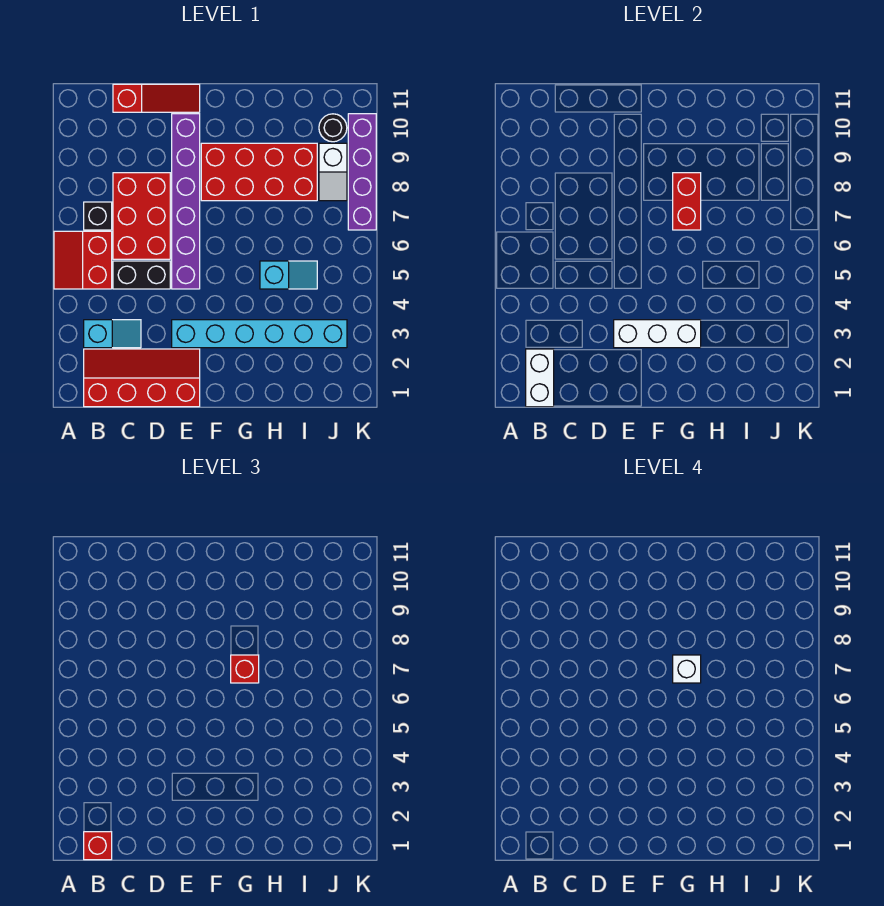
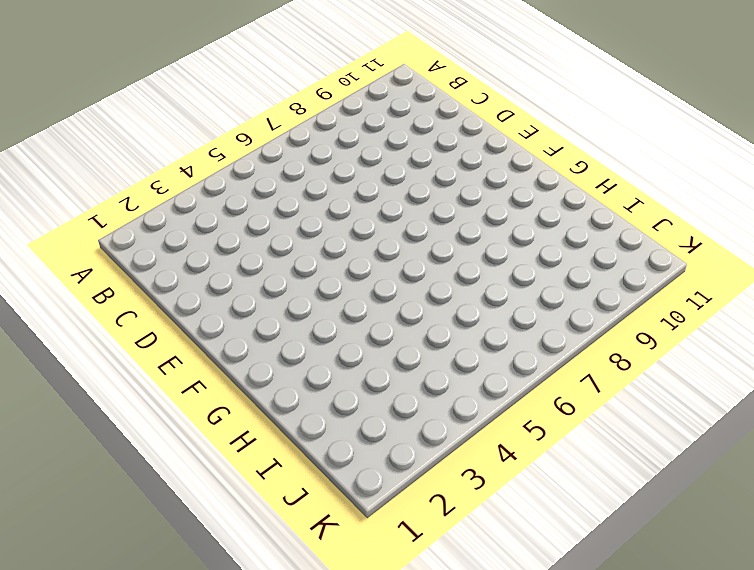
none -> red 2x2 slope [54,231,112,289]
none -> red 2x4 slope [84,349,200,407]
none -> cyan 1x2 slope [84,320,141,348]

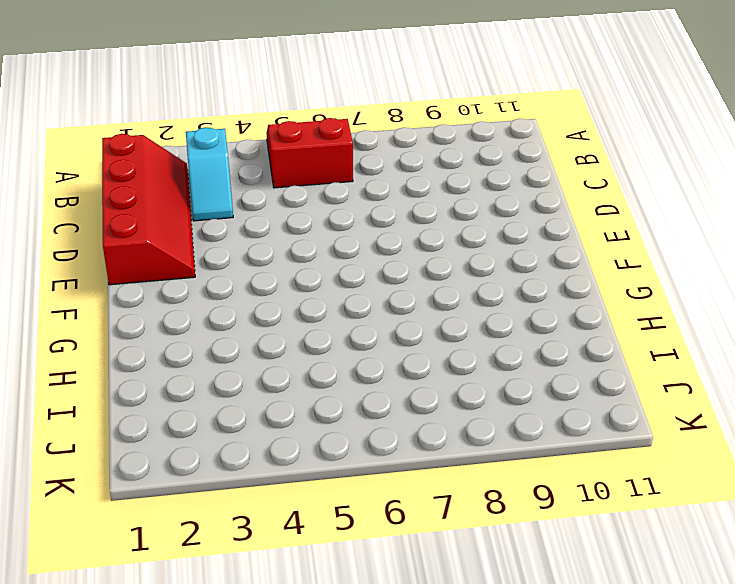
none -> black 1x1 brick [84,202,112,230]
none -> black 1x2 brick [113,261,170,289]
none -> red 2x3 brick [113,173,170,259]

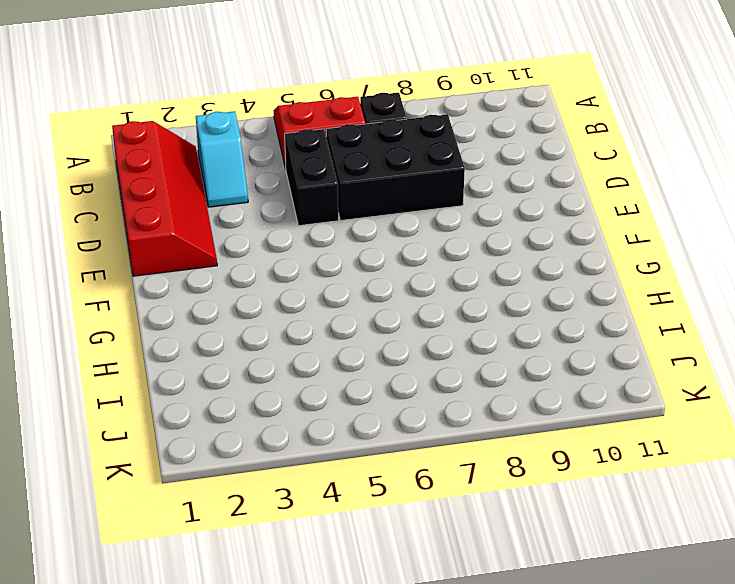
black 2x3 brick [326,114,465,220] -> red 2x3 brick [113,173,170,259]
none -> red 1x3 slope [113,84,200,112]
none -> cyan 1x6 brick [172,320,347,348]
none -> purple 1x6 brick [172,114,200,289]

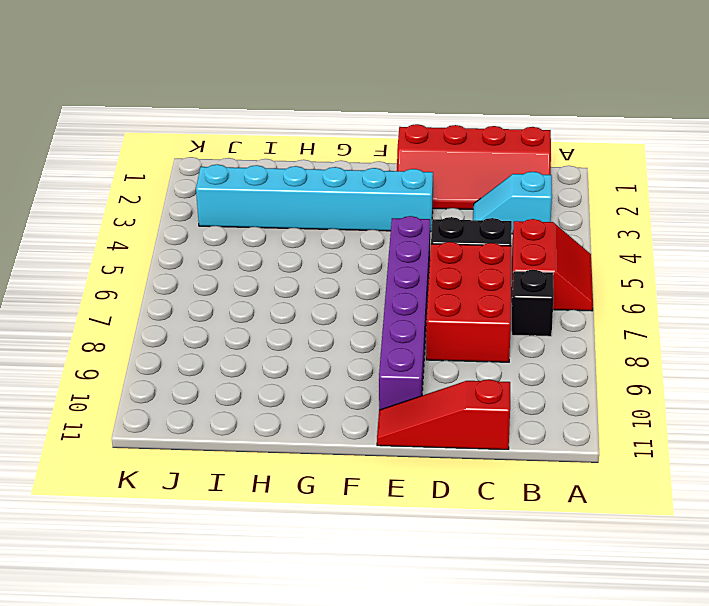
none -> red 2x4 brick [201,143,317,201]
none -> cyan 1x2 slope [260,261,317,289]
none -> white 1x2 slope [319,143,347,201]

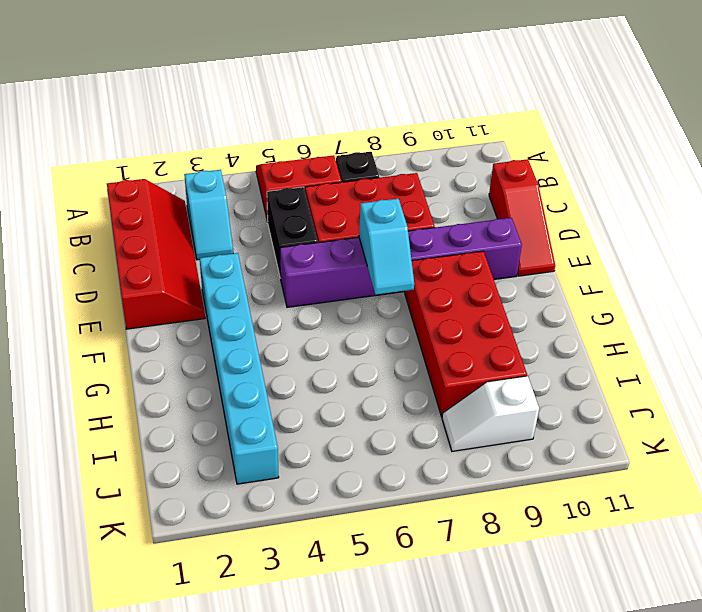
cyan 1x2 slope [359,199,414,295] -> cyan 1x2 slope moved to [260,261,317,289]
none -> black 1x1 round brick [319,114,347,142]
none -> purple 1x4 brick [348,114,376,230]
none -> white 1x2 brick [526,349,554,407]

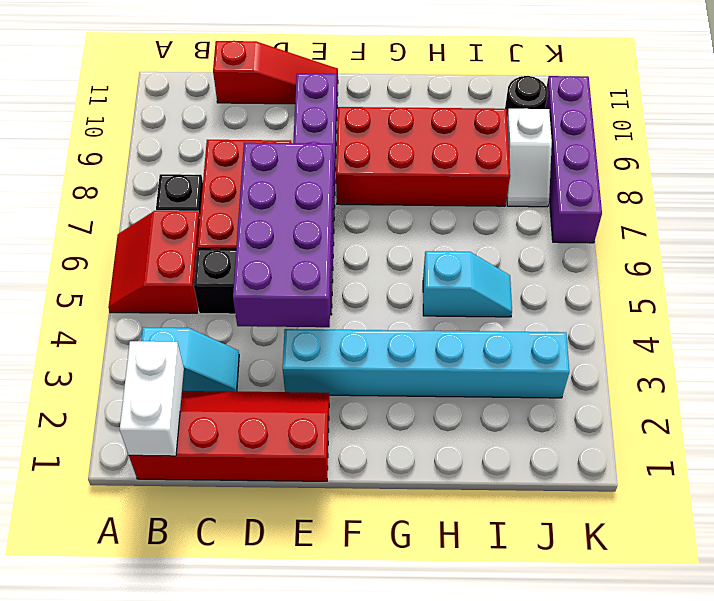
purple 2x4 brick [233,143,334,327] -> none
none -> white 1x3 brick [614,320,701,348]
none -> red 1x2 brick [673,173,701,230]
none -> red 1x1 brick [84,832,112,860]

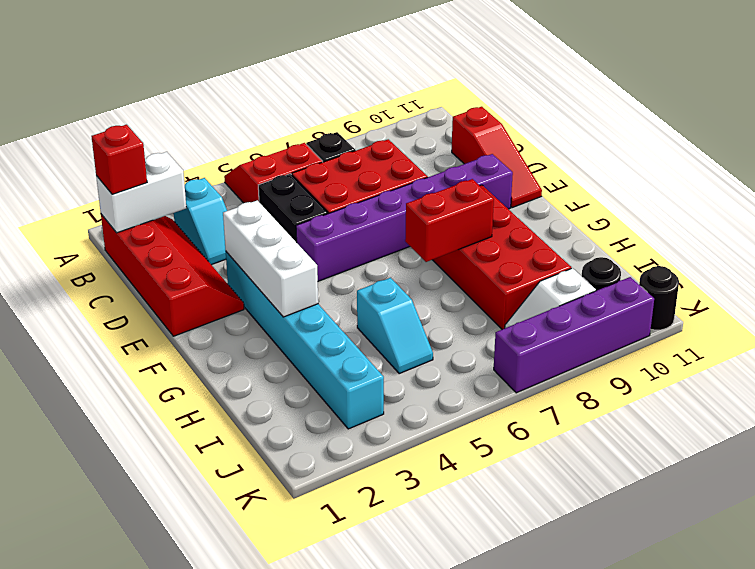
black 1x1 round brick [639,266,679,330] -> none
none -> red 1x1 brick [231,655,259,683]
none -> white 1x1 brick [673,655,701,683]

